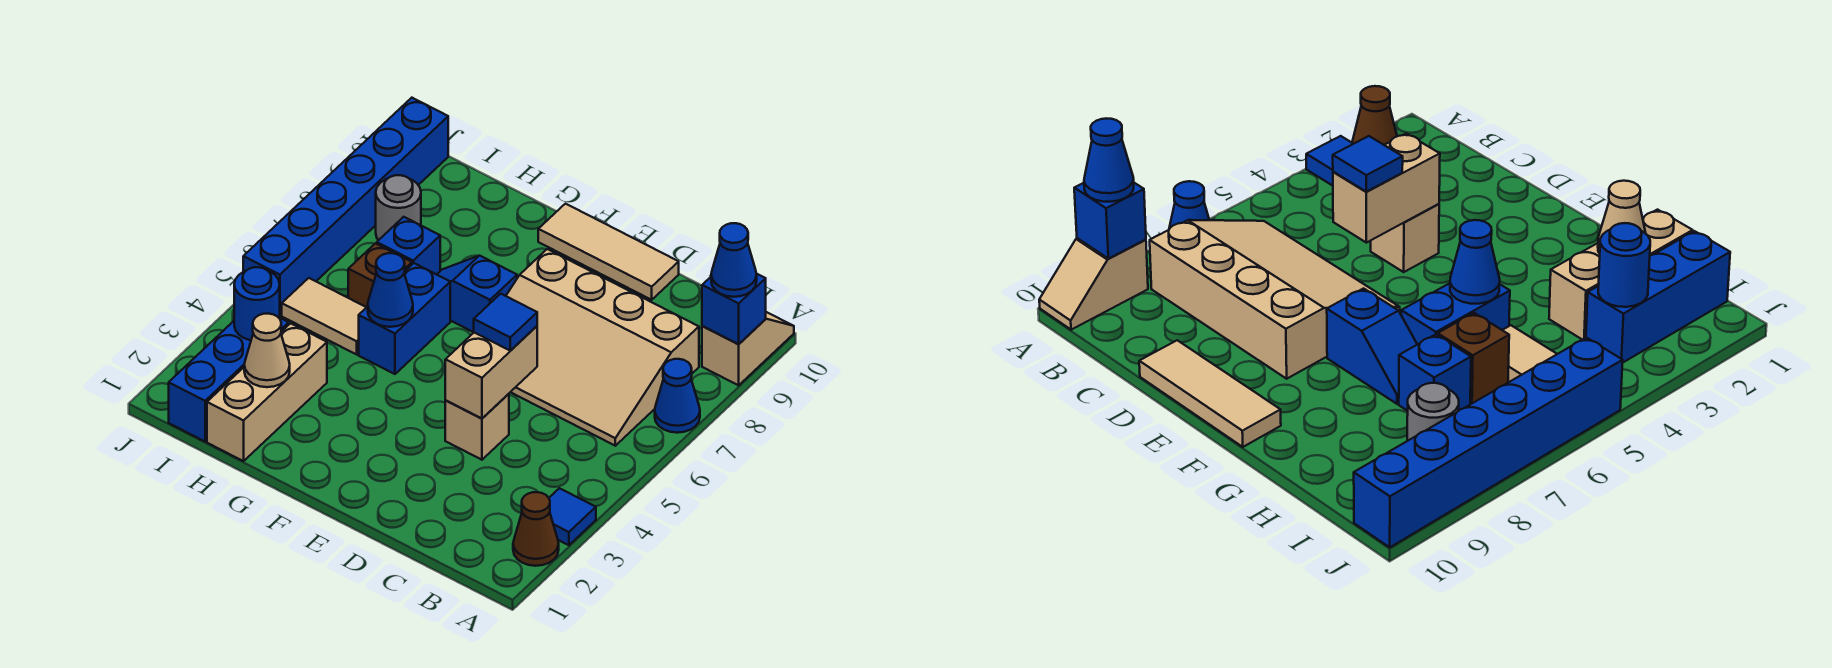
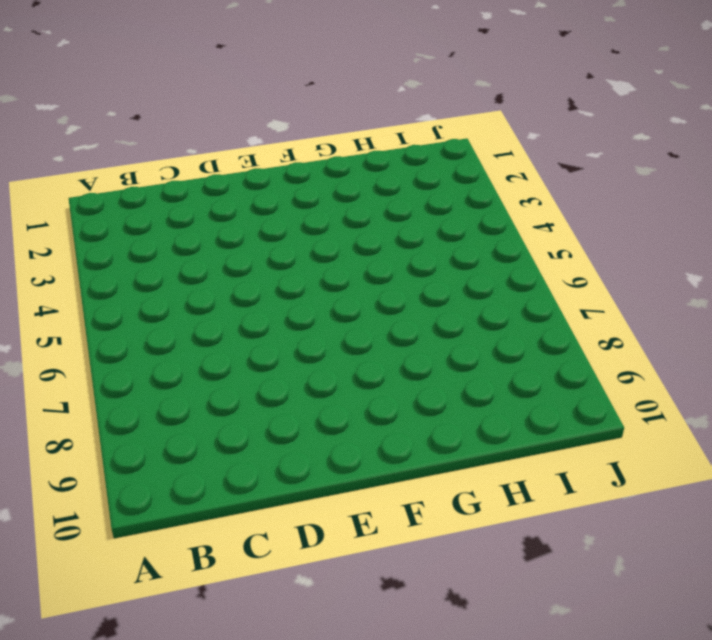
none -> brown 1x1 cone [513,492,559,566]
none -> blue 1x1 tile [549,488,596,545]
none -> blue 1x1 cone [655,359,700,433]

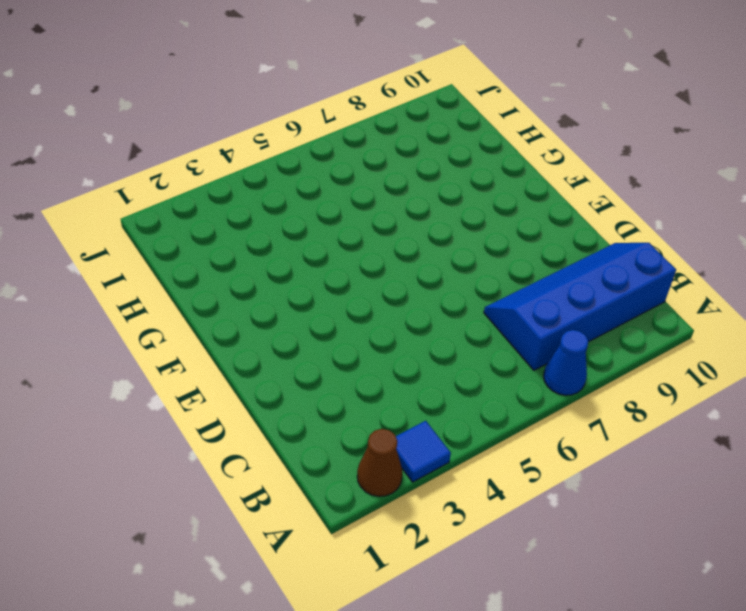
blue 2x4 slope [484,243,676,370] -> tan 3x4 slope [506,249,699,446]
none -> tan 1x2 slope [702,312,794,385]
none -> tan 1x1 brick [445,394,509,460]
none -> tan 1x3 tile [538,204,679,300]

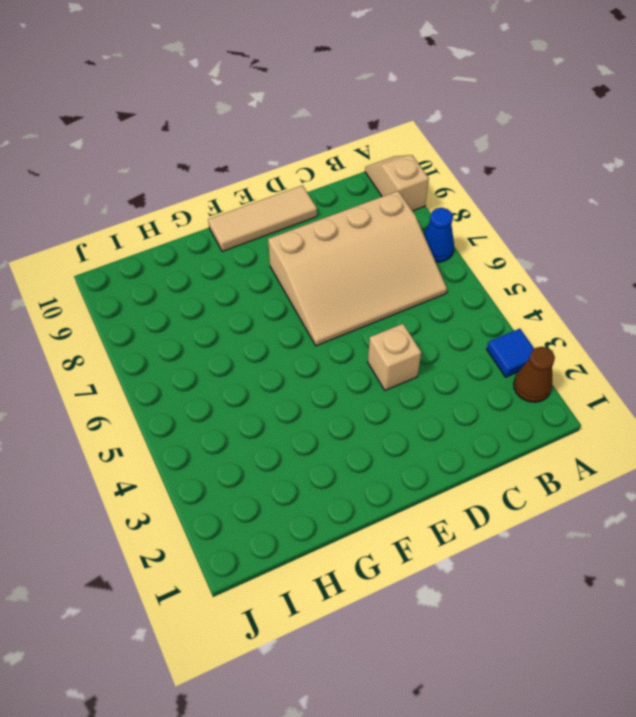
none -> blue 1x2 slope [437,256,517,332]
none -> blue 1x2 brick [359,263,450,374]
none -> tan 1x3 brick [207,323,327,461]

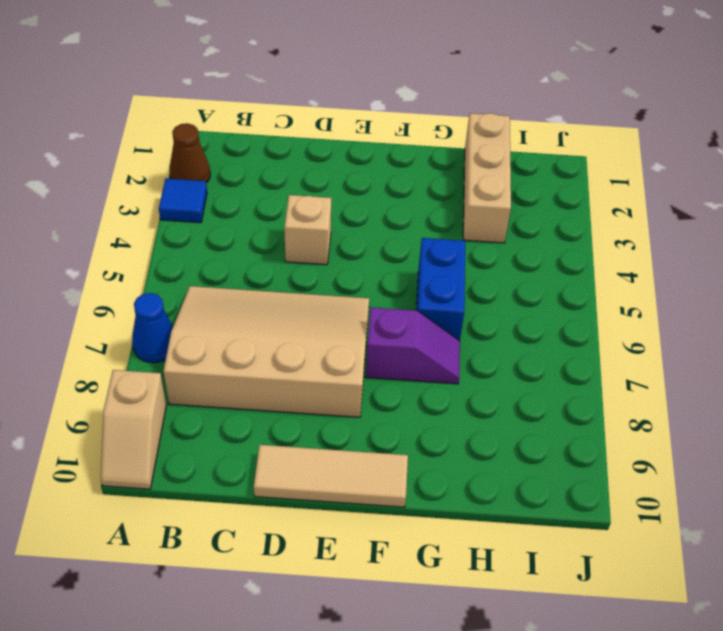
purple 1x2 slope [366,307,460,384] -> blue 1x2 slope [437,256,517,332]
none -> tan 1x2 tile [282,278,366,354]
none -> brown 1x1 brick [348,244,412,307]
none -> blue 1x1 brick [377,217,440,275]

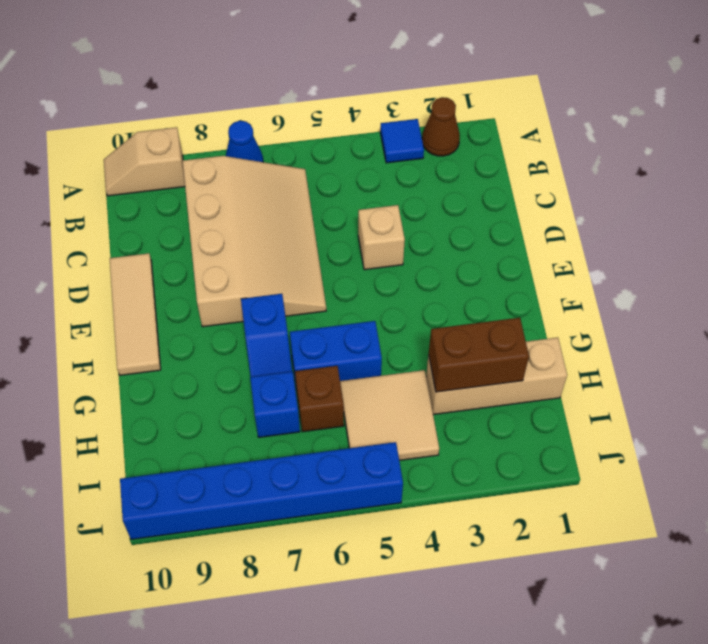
brown 1x2 brick [429,318,529,392] -> tan 1x1 cone [244,314,290,387]
tan 2x2 tile [340,370,439,460] -> tan 1x2 tile [282,278,366,354]
none -> blue 1x3 brick [169,318,289,441]
none -> grey 1x1 round brick [376,175,421,240]
none -> blue 1x1 brick [702,274,766,344]

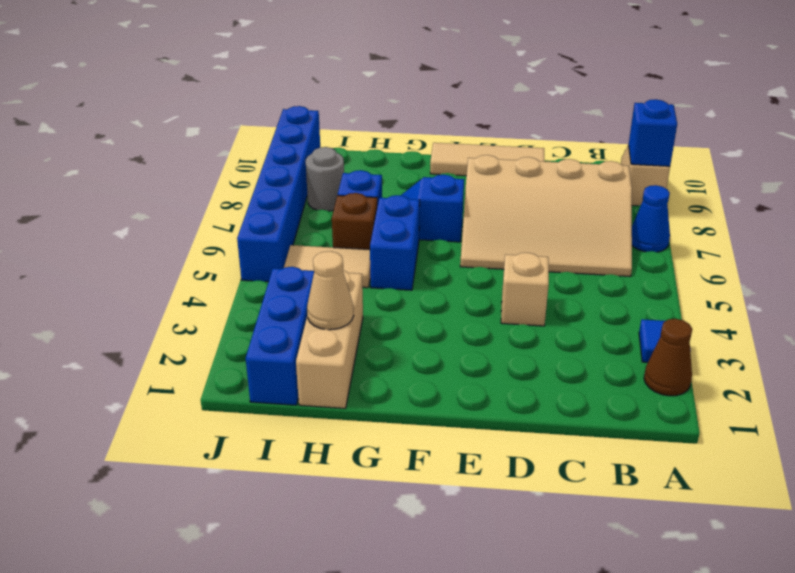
none -> tan 1x2 brick [445,326,537,418]
none -> blue 1x1 cone [368,253,413,327]
none -> blue 1x1 round brick [234,267,280,340]

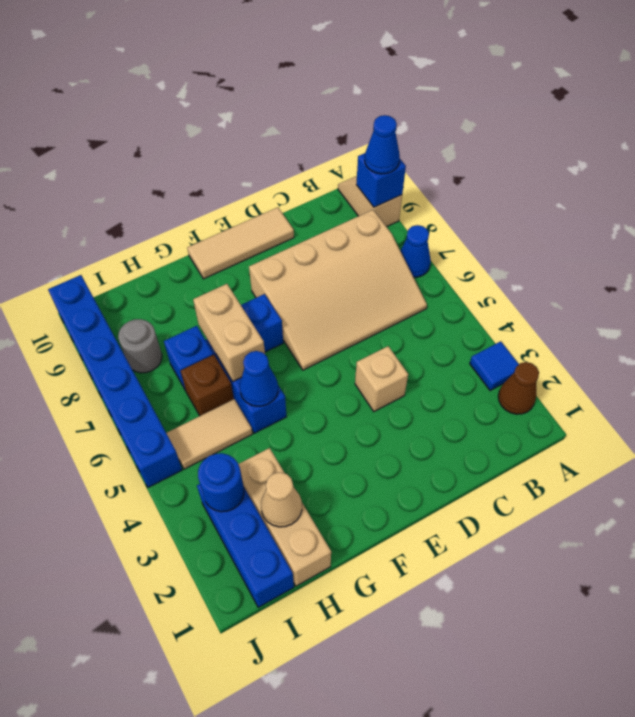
tan 1x2 brick [193,284,265,381] -> tan 1x2 brick moved to [445,326,537,418]
none -> blue 1x1 tile [474,294,537,351]

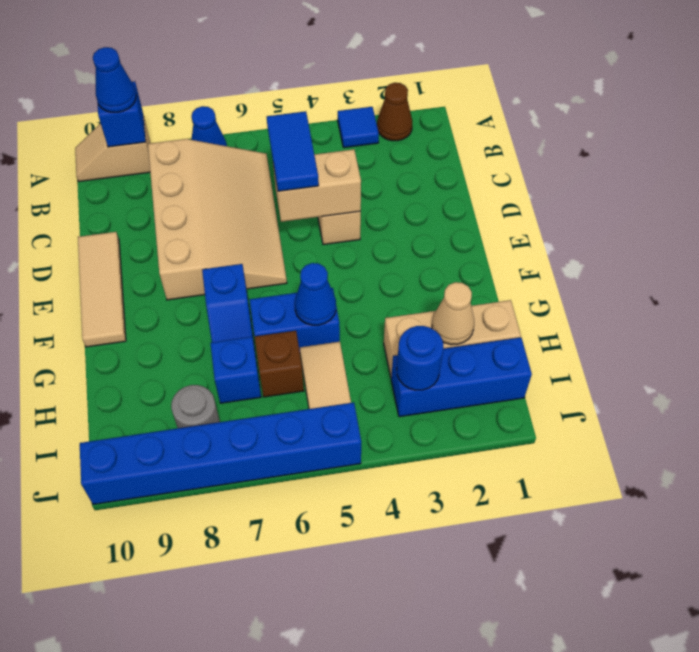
blue 1x2 tile [267,111,319,191] -> blue 1x1 tile [474,294,537,351]

